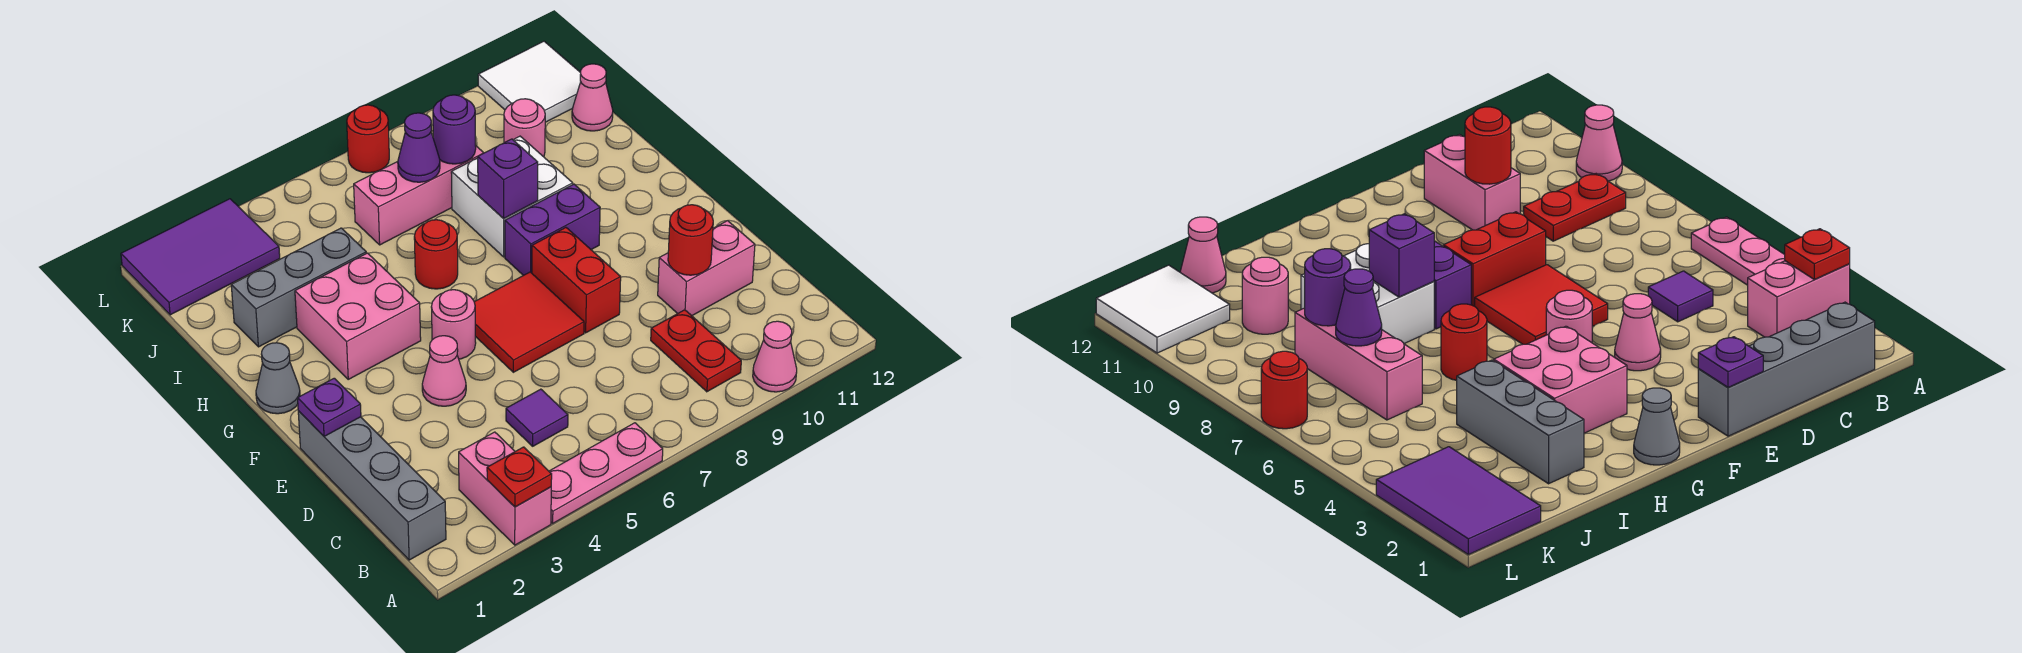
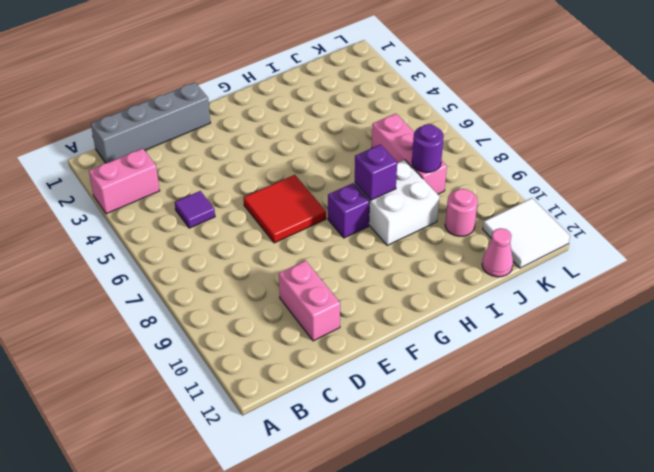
purple 1x1 brick [328,183,370,238] -> purple 1x2 brick [505,184,600,276]
none -> pink 1x3 plate [549,423,663,523]
none -> pink 1x1 cone [753,321,797,392]
none -> red 1x2 plate [651,310,741,392]

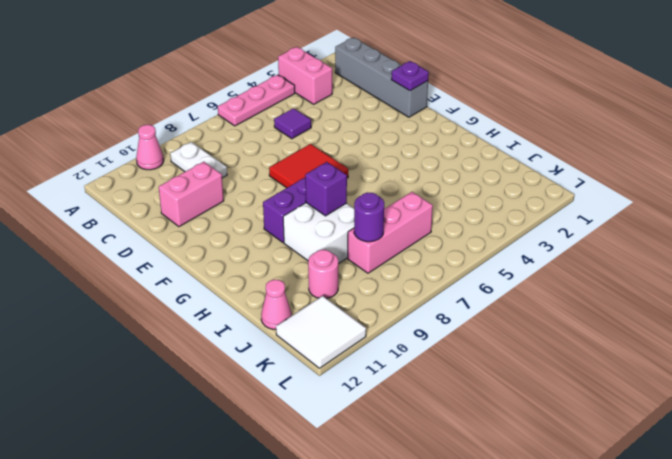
white 1x2 plate [170,142,227,178] -> red 1x2 plate [651,310,741,392]
none -> pink 1x1 cone [422,336,466,406]
none -> red 1x2 brick [532,228,621,333]
none -> pink 1x1 round brick [431,290,476,359]

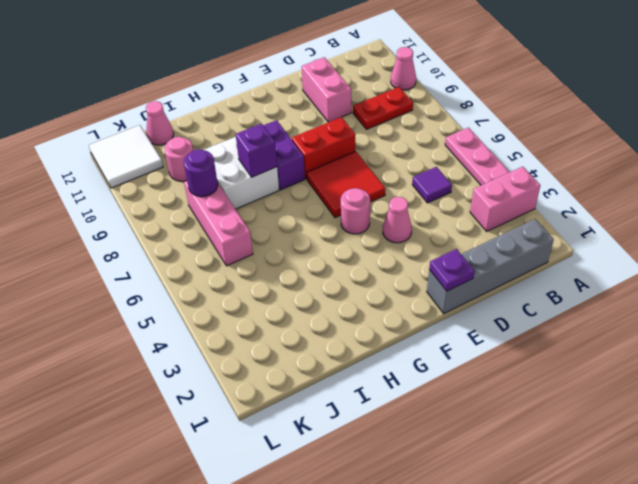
none -> grey 1x1 cone [256,343,300,414]
none -> pink 2x2 brick [295,253,421,379]
none -> red 1x1 round brick [414,220,458,289]

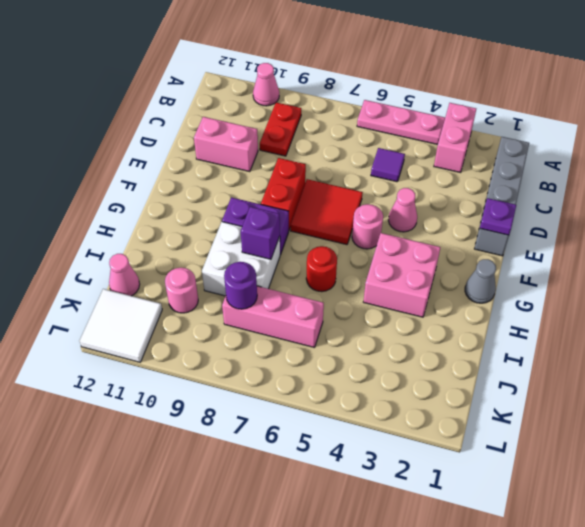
none -> grey 1x3 brick [231,228,366,347]
none -> purple 2x3 tile [121,199,280,315]
none -> red 1x1 round brick [347,105,389,173]

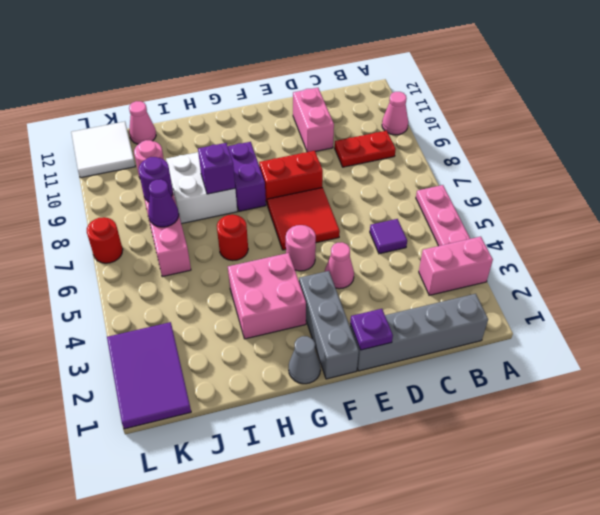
grey 1x3 brick [299,271,359,379] -> grey 1x3 brick moved to [231,228,366,347]
none -> red 1x1 plate [487,447,552,507]
none -> red 1x1 round brick [668,205,713,275]

